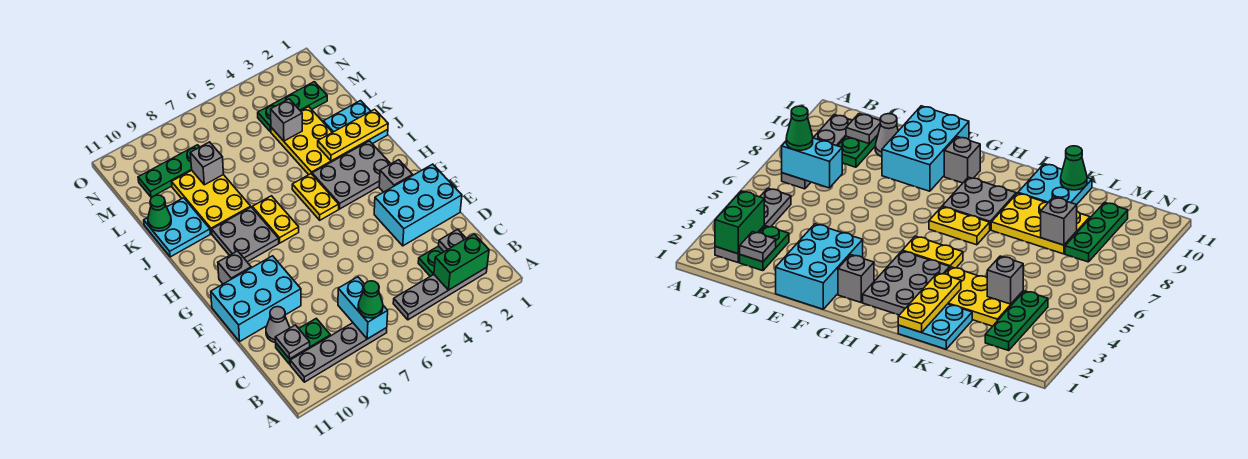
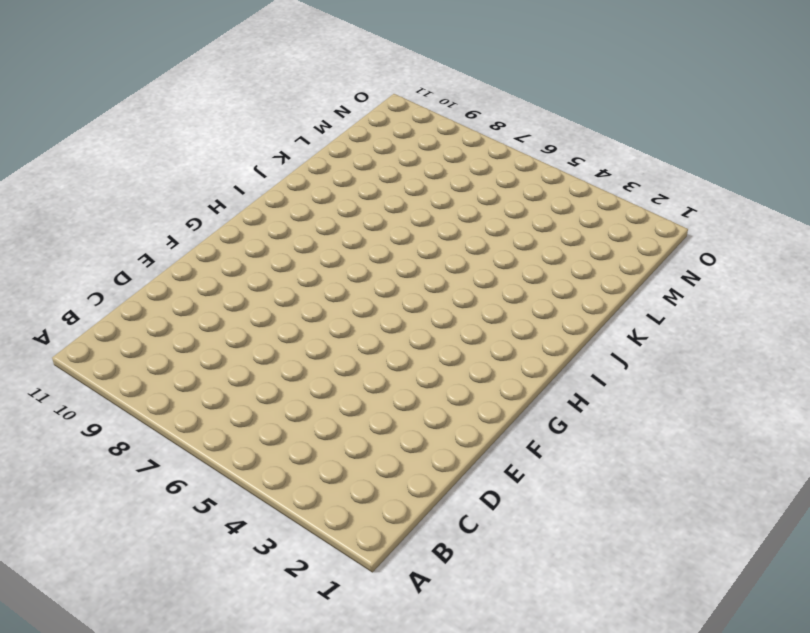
none -> grey 1x4 plate [393,267,487,320]
none -> grey 1x4 plate [290,323,387,382]
none -> green 1x2 plate [418,246,444,276]

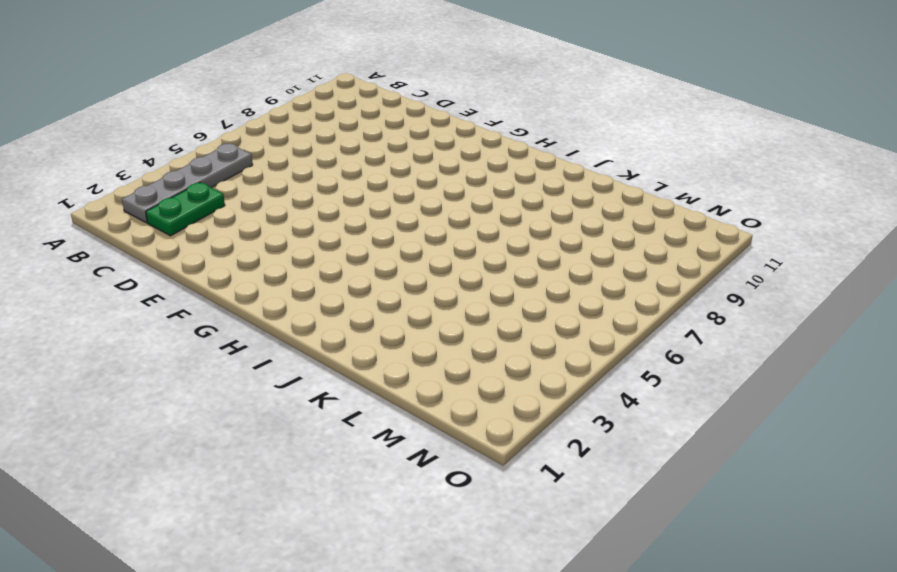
none -> grey 1x4 plate [290,323,387,382]
none -> green 1x2 plate [276,318,330,364]
none -> grey 1x1 cone [266,307,290,343]

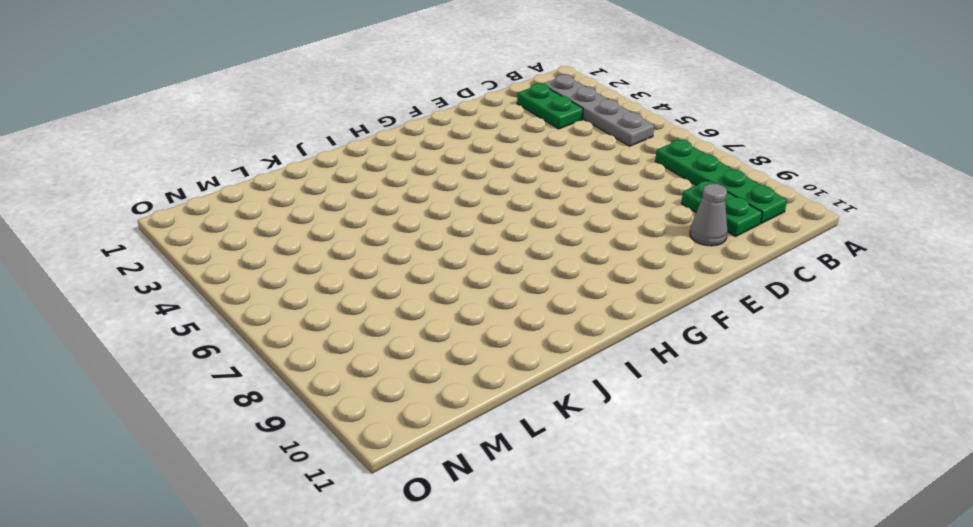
green 1x4 plate [655,140,787,223] -> grey 1x4 plate [290,323,387,382]
none -> cyan 2x3 brick [374,164,462,246]
none -> cyan 2x3 brick [211,256,301,341]
none -> grey 1x1 brick [379,160,413,192]

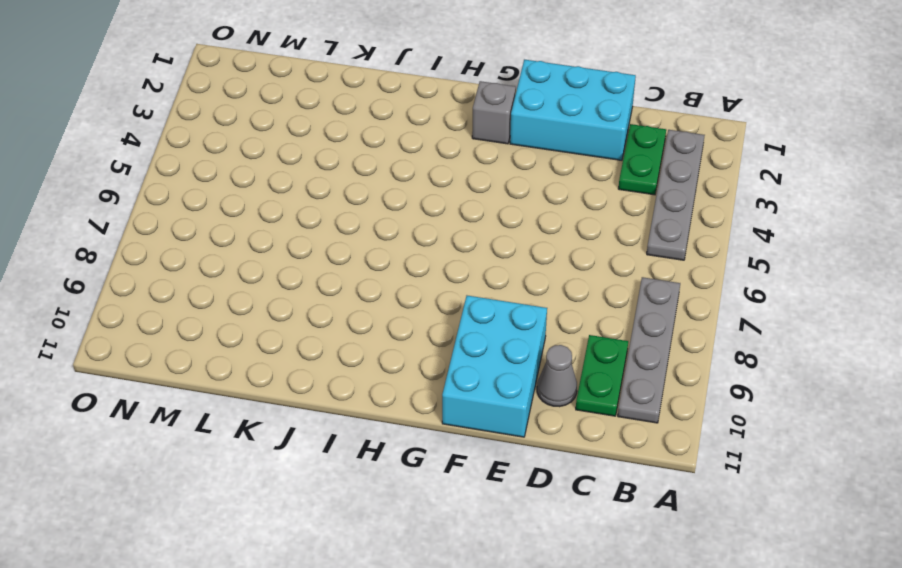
cyan 2x3 brick [510,60,636,160] -> cyan 2x3 brick turned to [374,164,462,246]
none -> grey 1x1 brick [218,251,251,284]
none -> grey 2x3 plate [312,141,391,209]
none -> yellow 1x2 plate [292,174,339,220]

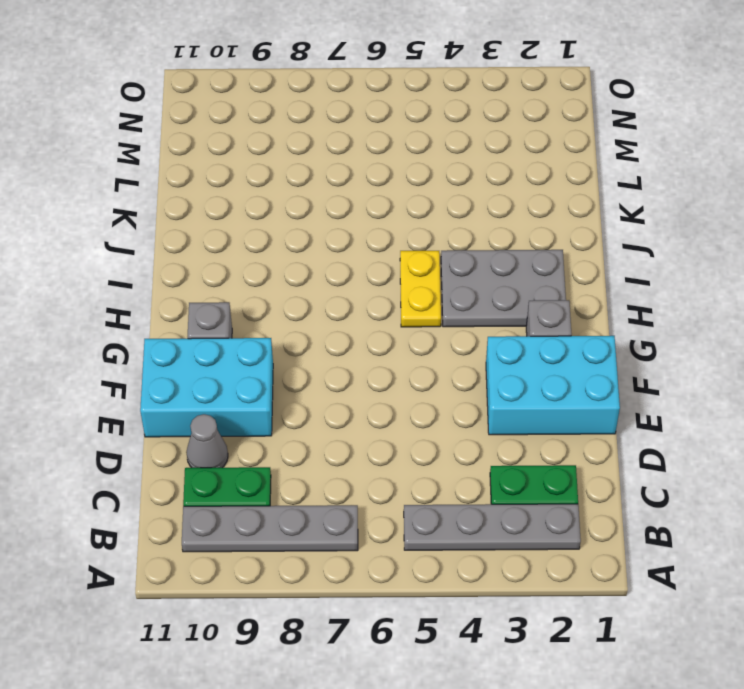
none -> yellow 1x2 plate [252,196,299,243]
none -> grey 2x2 plate [212,207,279,262]
none -> cyan 2x2 plate [323,101,388,151]

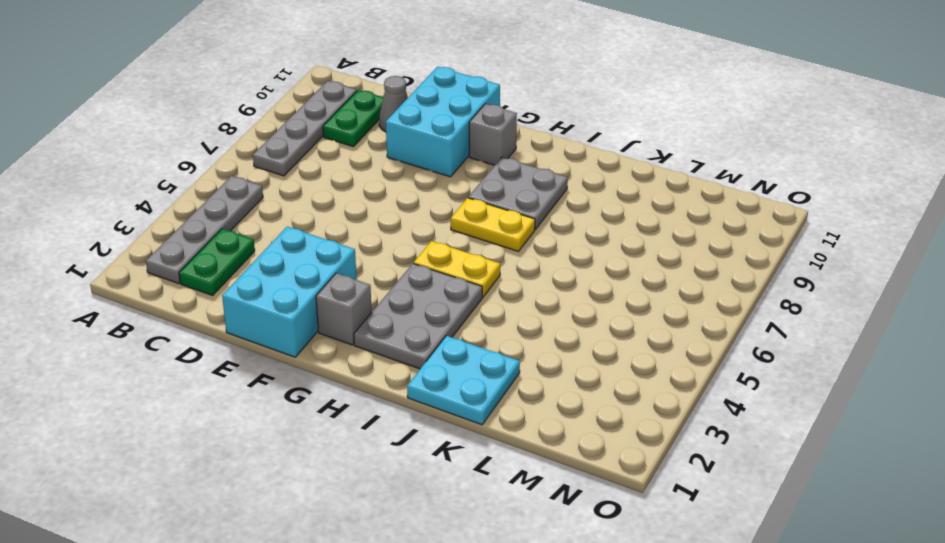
none -> yellow 2x3 plate [271,107,350,175]
none -> yellow 2x3 plate [172,170,251,234]
none -> cyan 2x2 plate [144,198,210,257]

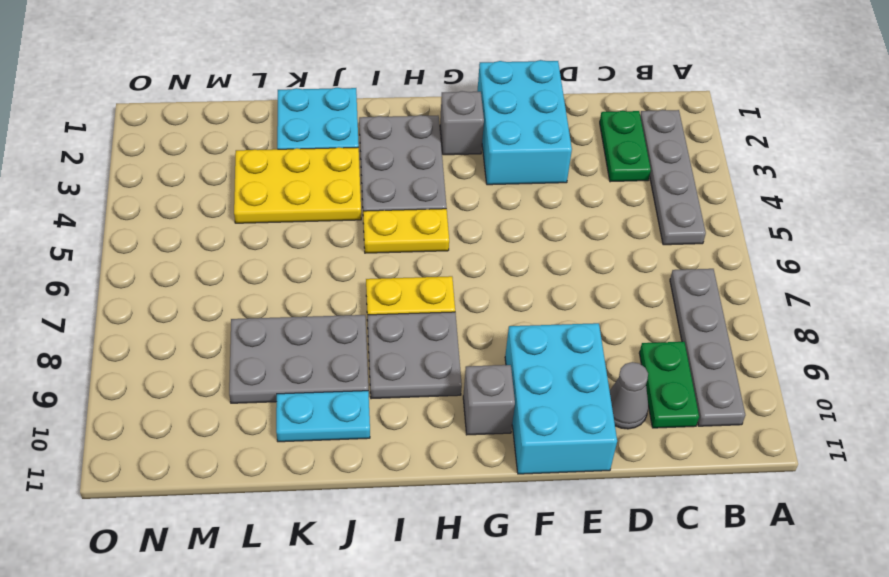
grey 2x3 plate [229,315,368,403] -> yellow 2x3 plate [172,170,251,234]
cyan 1x2 plate [276,391,370,442] -> cyan 2x2 plate [144,198,210,257]
none -> green 1x3 plate [258,82,327,132]
none -> green 1x3 plate [138,145,199,197]
none -> green 1x2 brick [434,234,489,290]

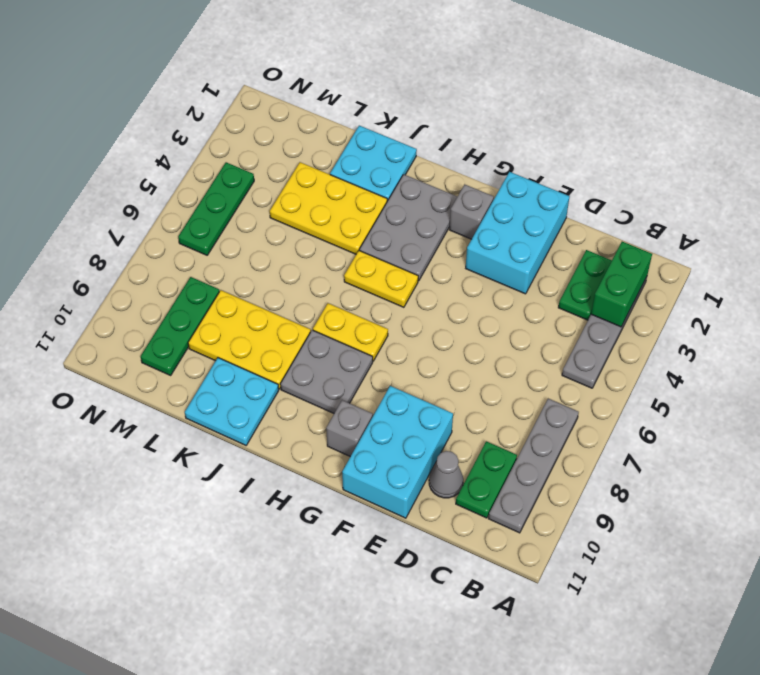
green 1x3 plate [178,162,254,255] -> green 1x3 plate moved to [258,82,327,132]
none -> cyan 1x2 brick [338,277,388,339]
none -> grey 1x1 plate [439,229,466,252]
none -> grey 1x1 plate [275,325,310,359]

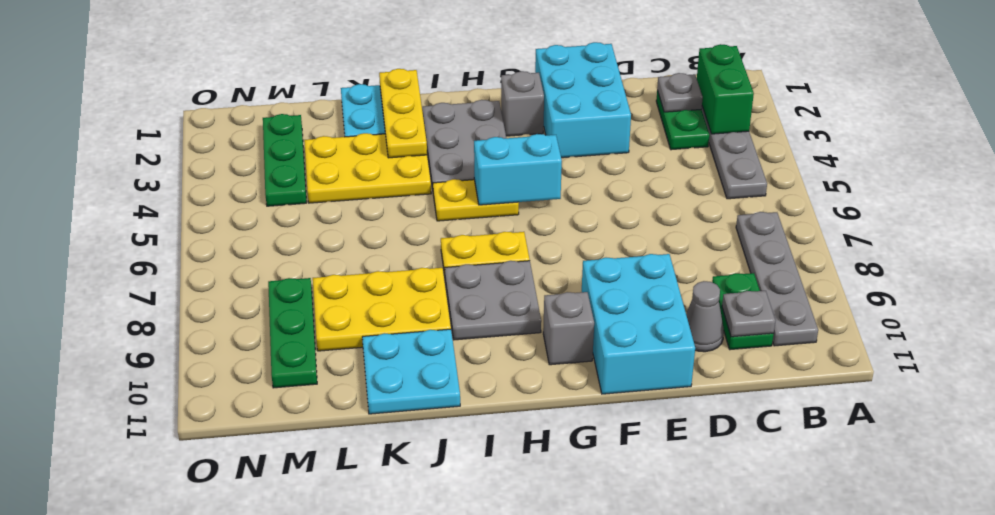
cyan 1x2 brick [474,134,562,205] -> cyan 1x2 brick moved to [338,277,388,339]
none -> green 1x1 cone [148,195,171,231]
none -> grey 1x1 brick [271,99,302,141]
none -> grey 1x1 brick [190,142,224,185]

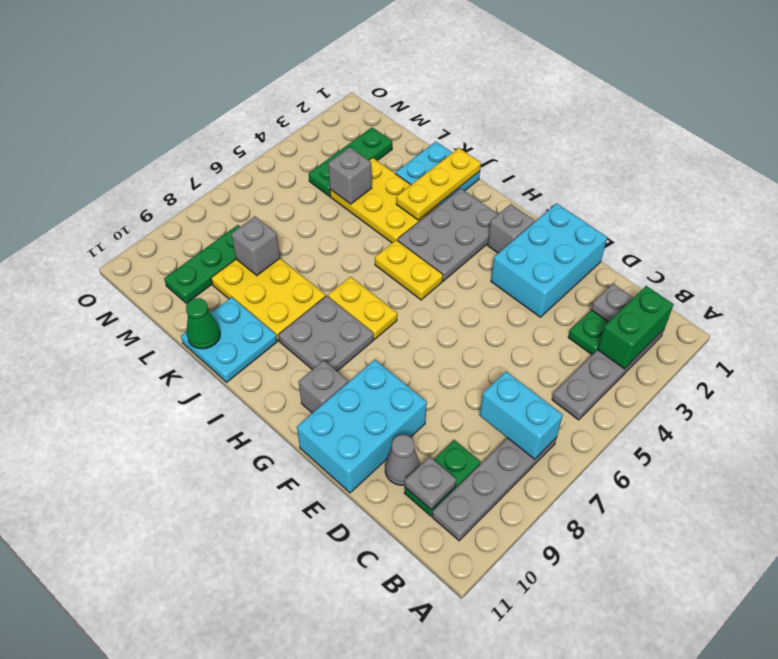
none -> green 1x1 cone [358,281,383,318]

